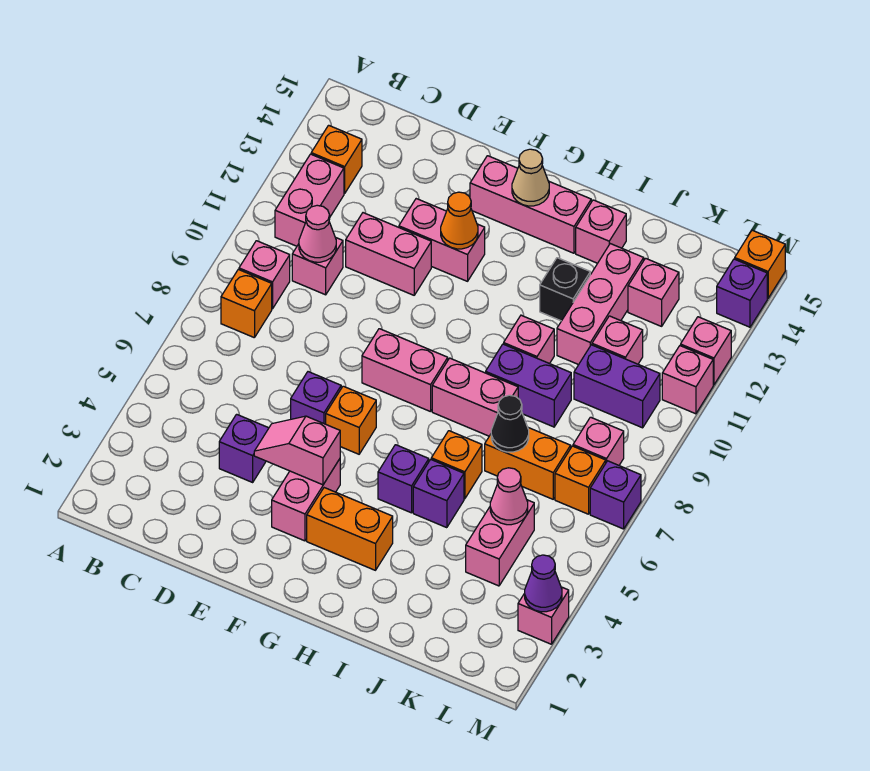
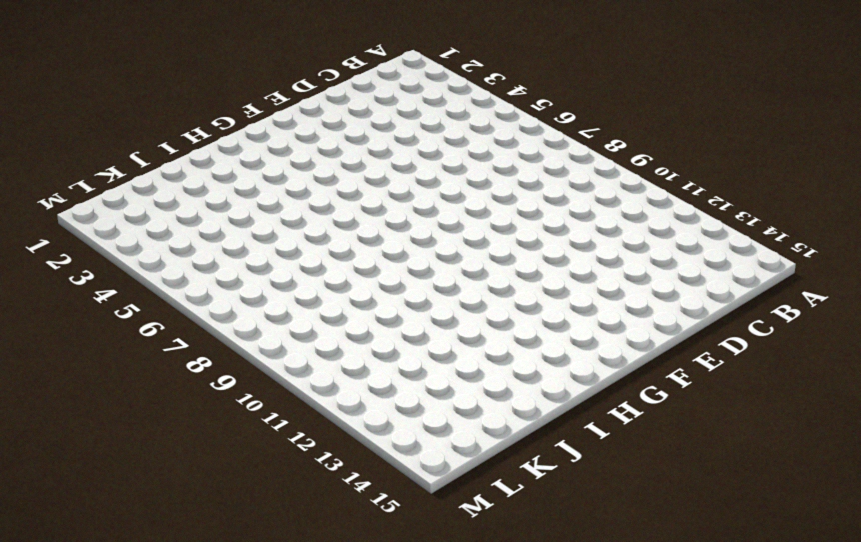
none -> orange 1x1 brick [221,269,272,338]
none -> pink 1x1 brick [239,241,290,309]
none -> pink 1x2 brick [275,154,344,246]
none -> orange 1x1 brick [311,125,362,193]

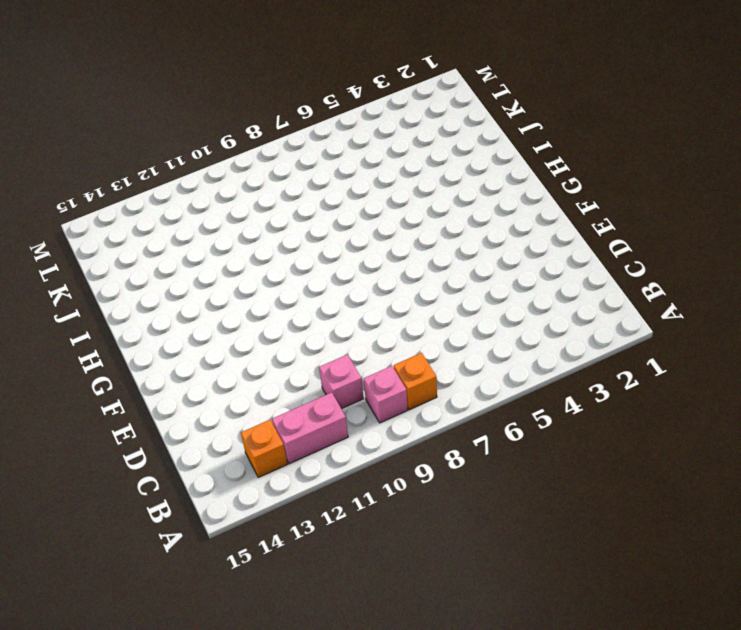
none -> purple 1x1 brick [219,414,269,482]
none -> pink 1x2 brick [346,213,431,295]
none -> purple 1x1 brick [291,372,341,424]
none -> pink 1x2 brick [399,199,485,281]

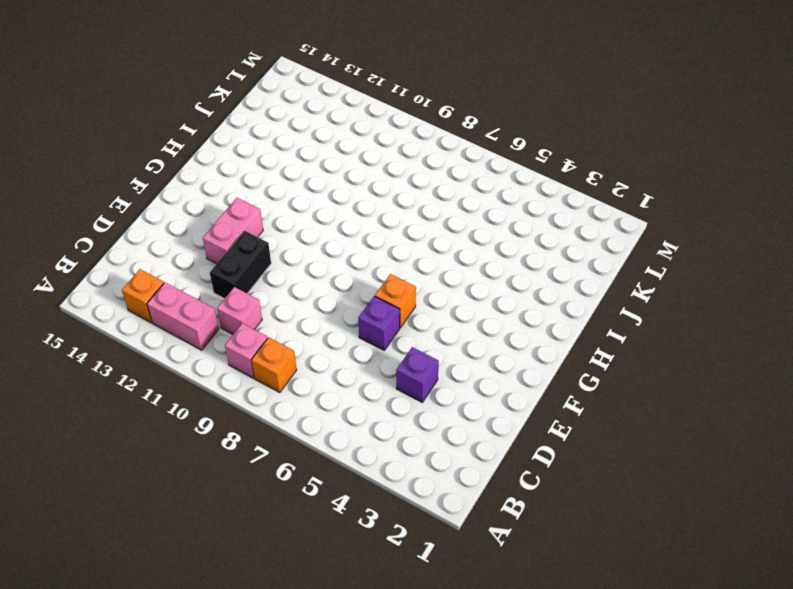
black 1x2 brick [210,231,271,299] -> pink 1x2 brick [346,213,431,295]
none -> pink 1x2 brick [272,459,340,541]
none -> pink 1x2 brick [362,329,448,412]
none -> pink 1x3 brick [470,156,591,253]
none -> orange 1x2 brick [307,488,393,570]

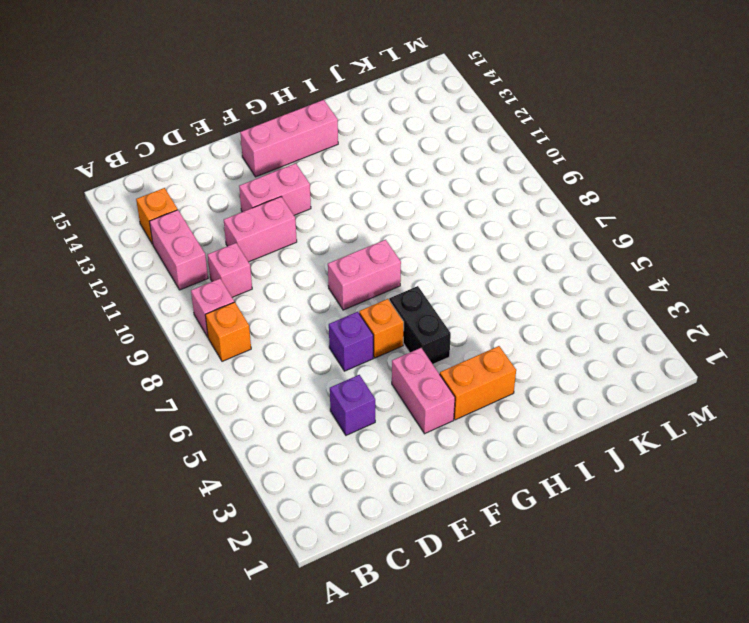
black 1x2 brick [389,286,451,364] -> none
none -> purple 1x1 brick [378,445,429,513]
none -> pink 1x2 brick [432,358,518,436]
none -> purple 1x1 brick [413,459,464,528]
none -> orange 1x1 brick [431,431,482,499]

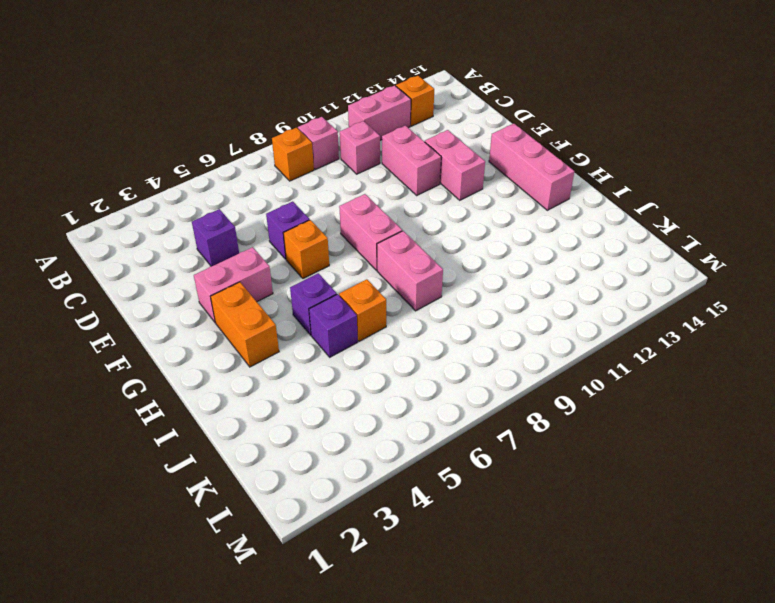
none -> purple 1x2 brick [486,344,571,427]
none -> pink 1x1 brick [504,315,554,364]
none -> black 1x1 brick [540,258,590,321]
none -> pink 1x1 brick [576,200,626,263]

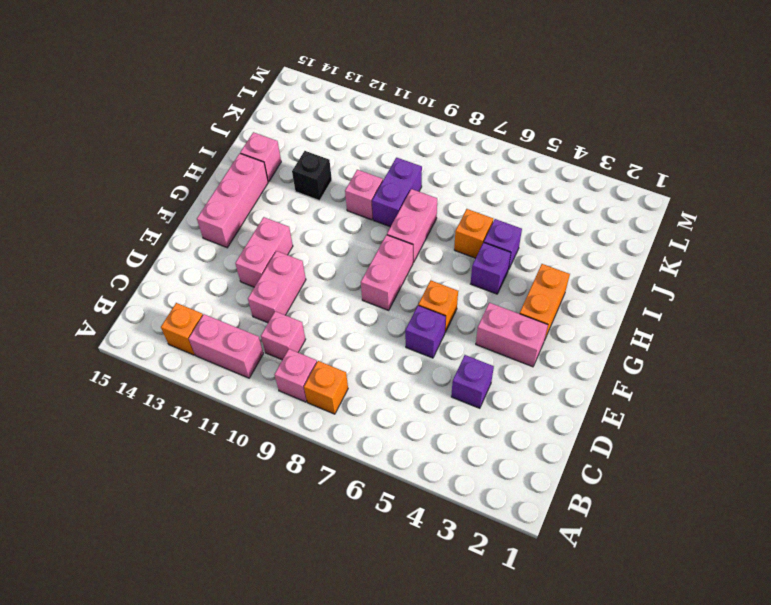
none -> orange 1x2 brick [485,428,571,499]
none -> pink 1x3 brick [557,244,644,365]
none -> pink 1x2 brick [466,500,534,586]
none -> purple 1x2 brick [574,345,660,428]

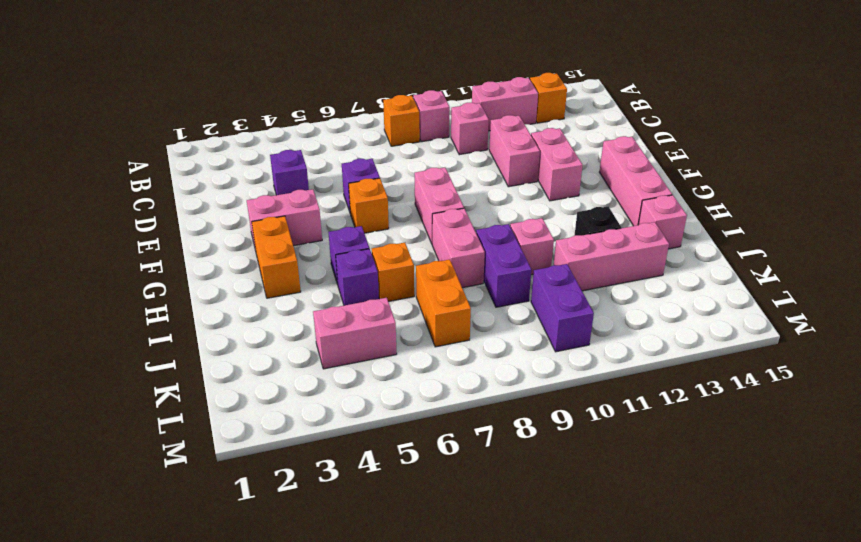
none -> pink 1x1 brick [592,316,643,364]
none -> pink 1x1 brick [628,258,679,326]
none -> orange 1x1 brick [555,446,606,514]
none -> pink 1x1 brick [573,417,624,465]

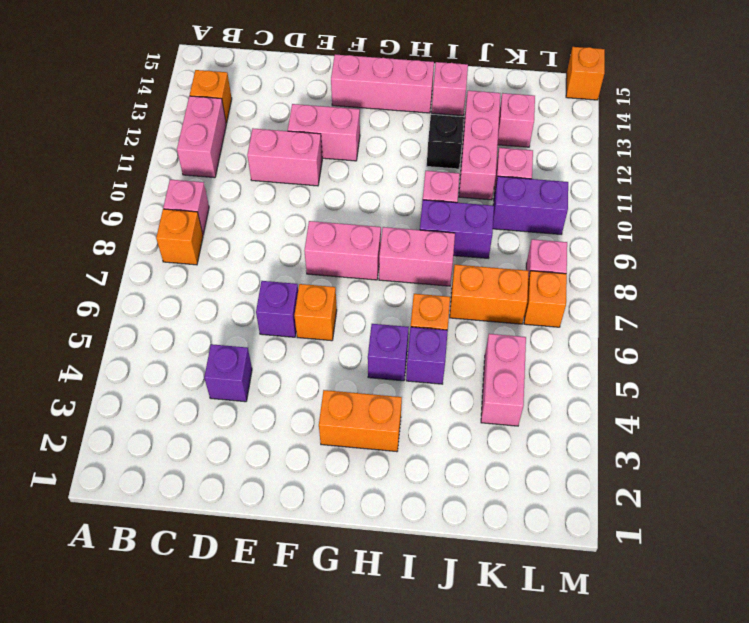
none -> pink 1x1 brick [292,237,343,295]
none -> pink 1x2 brick [272,459,340,541]
none -> pink 1x1 brick [518,587,569,644]
none -> purple 1x1 brick [590,461,641,529]

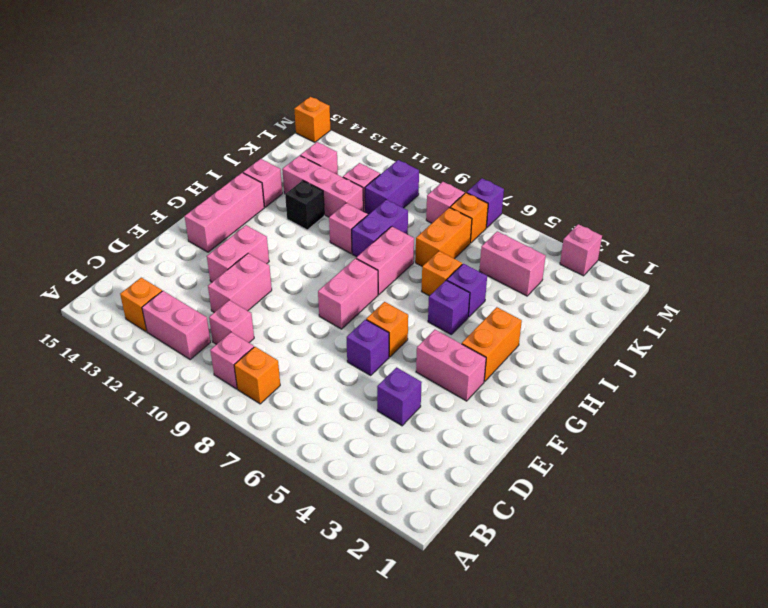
none -> pink 1x1 brick [662,346,713,414]
none -> pink 1x1 brick [681,317,731,385]
none -> purple 1x1 brick [717,259,767,327]
none -> pink 1x1 cone [299,205,336,262]

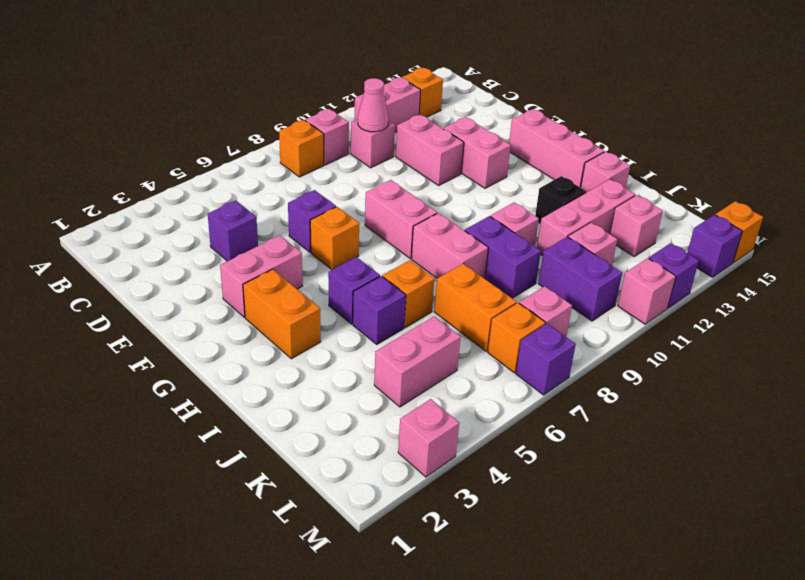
purple 1x1 brick [649,243,699,308] -> pink 1x1 brick [681,317,731,385]
none -> pink 1x2 slope [254,416,340,485]
none -> orange 1x1 cone [441,192,478,249]
none -> tan 1x1 cone [512,149,549,206]
none -> black 1x1 cone [491,395,529,452]

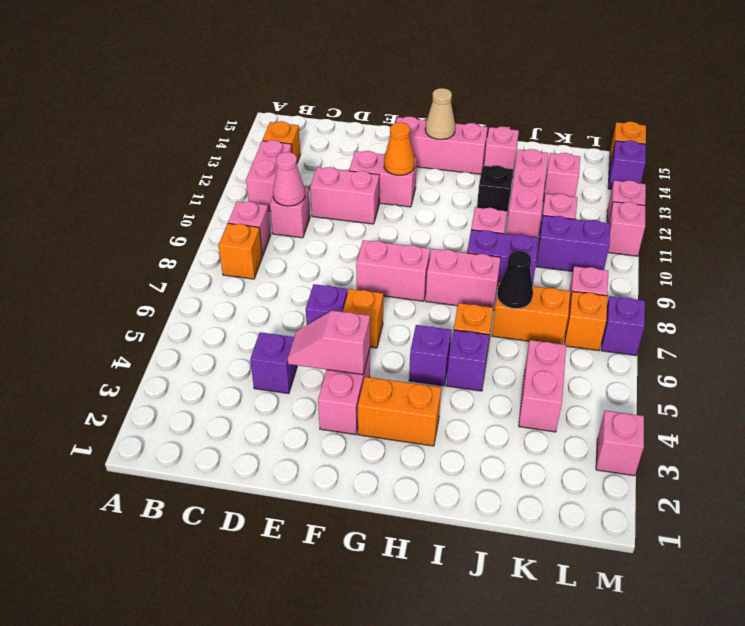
none -> pink 1x1 cone [490,468,528,525]
none -> purple 1x1 cone [525,555,562,612]

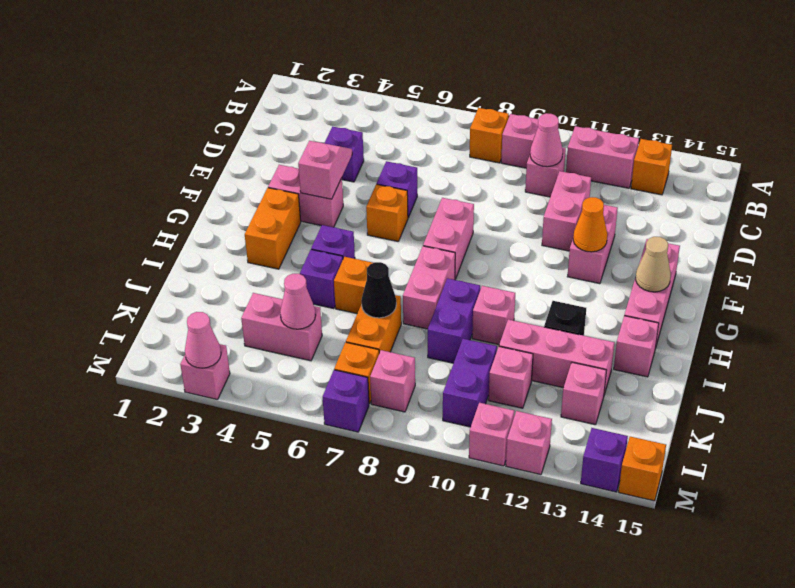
pink 1x1 cone [185,312,221,368] -> purple 1x1 cone [525,555,562,612]

